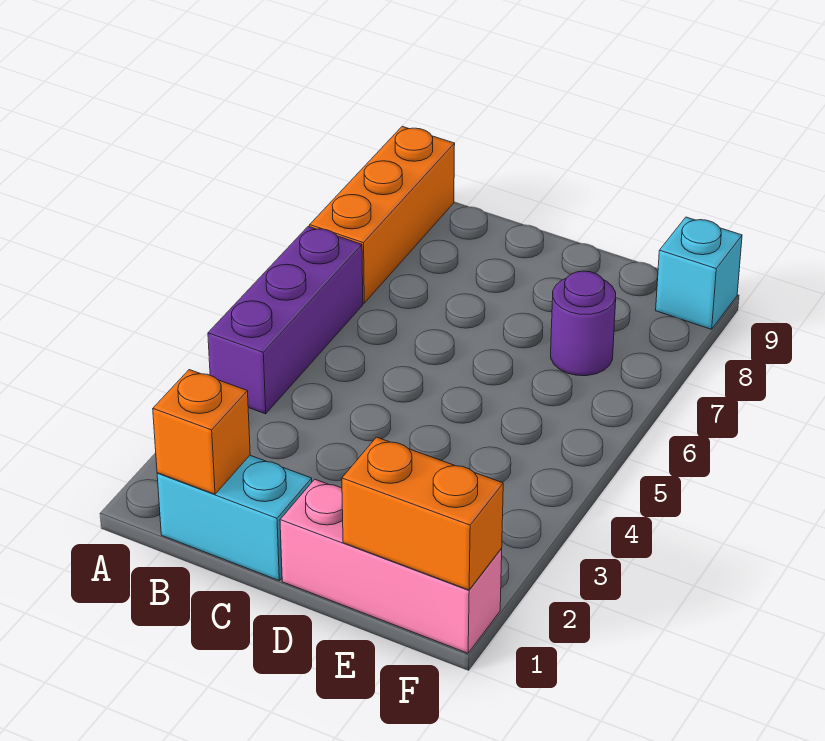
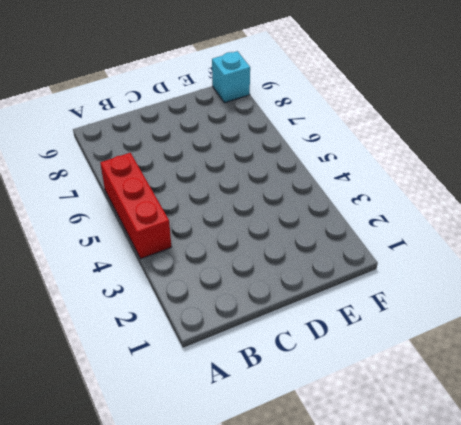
red 1x3 brick [100,153,171,259] -> purple 1x3 brick [208,226,363,414]
none -> orange 1x3 brick [310,126,455,303]
none -> cyan 1x2 brick [157,455,312,580]

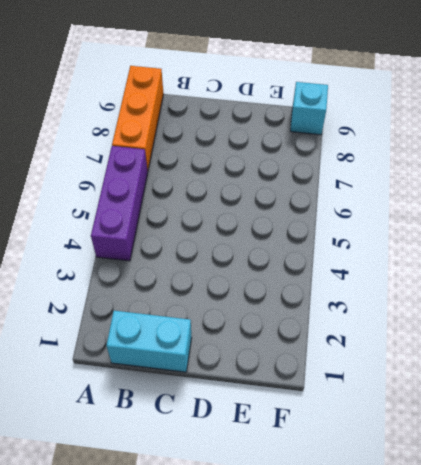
none -> pink 1x3 brick [280,479,502,653]
none -> purple 1x1 round brick [551,271,616,376]

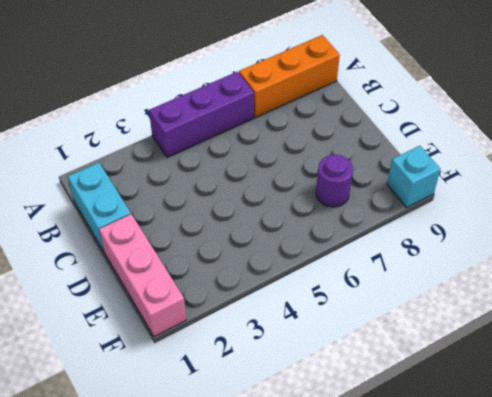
none -> orange 1x1 brick [153,370,250,494]
none -> orange 1x2 brick [342,437,503,590]

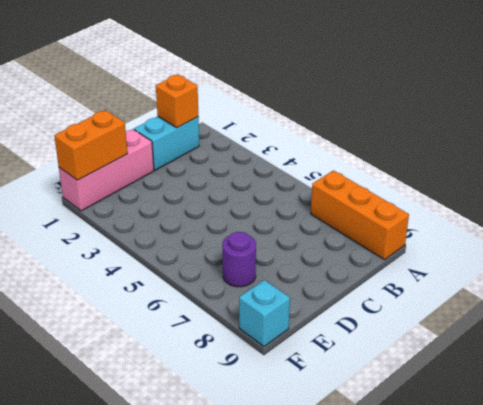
none -> purple 1x3 brick [208,226,363,414]

